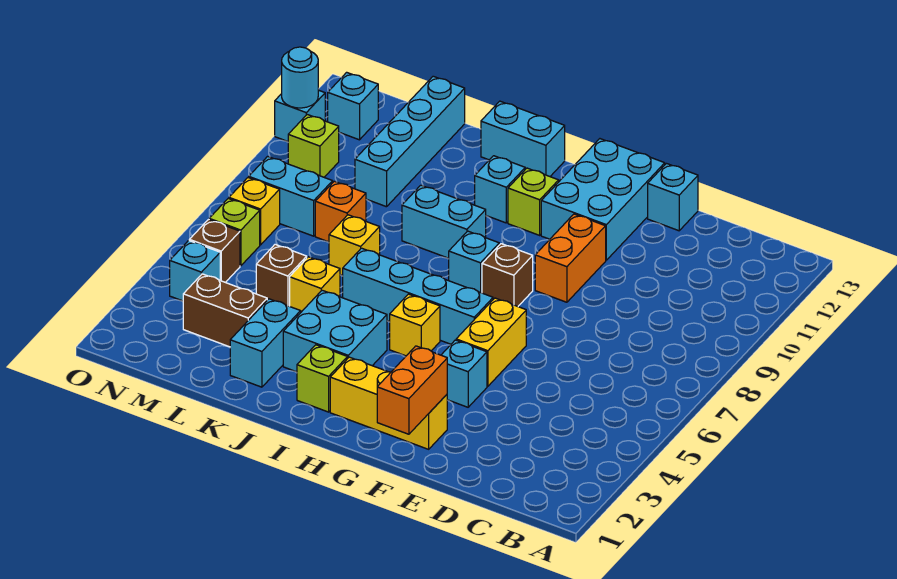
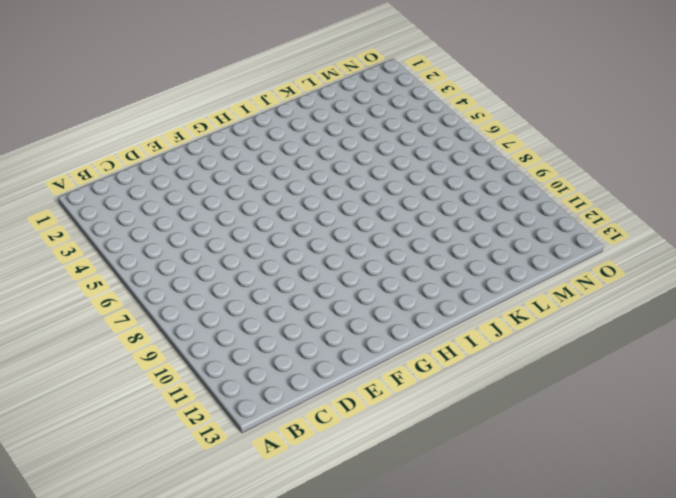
none -> cyan 1x1 brick [648,164,698,231]
none -> yellow 1x3 brick [330,357,447,449]
none -> cyan 1x1 brick [442,340,487,407]
none -> yellow 1x2 brick [456,298,526,386]

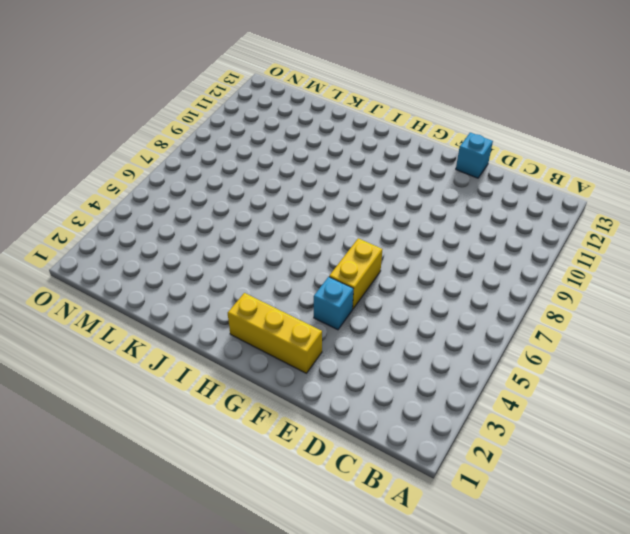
none -> orange 1x2 brick [535,214,606,302]
none -> cyan 2x3 brick [541,139,665,260]
none -> cyan 1x4 brick [343,248,493,344]
none -> brown 1x1 brick [482,244,533,306]

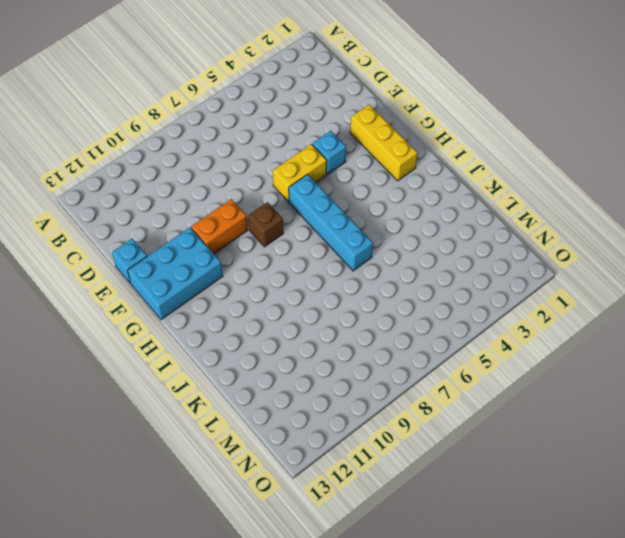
none -> yellow 1x1 brick [390,294,440,356]
none -> cyan 1x1 brick [449,231,499,293]
none -> lime 1x1 brick [508,168,559,235]
none -> lime 1x1 brick [297,345,347,412]

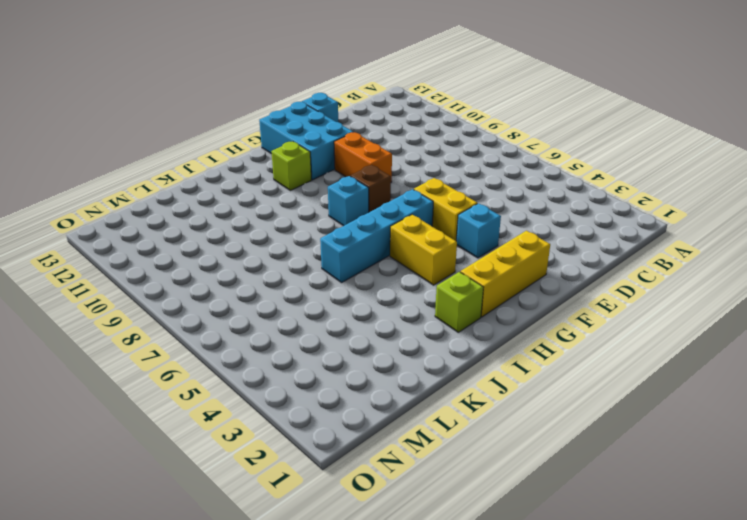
yellow 1x2 brick [390,214,457,285] -> yellow 1x1 brick [390,294,440,356]
none -> cyan 2x2 brick [283,290,387,372]
none -> cyan 1x2 brick [402,185,486,258]
none -> cyan 1x1 brick [475,156,525,223]
none -> cyan 1x2 brick [481,101,565,176]

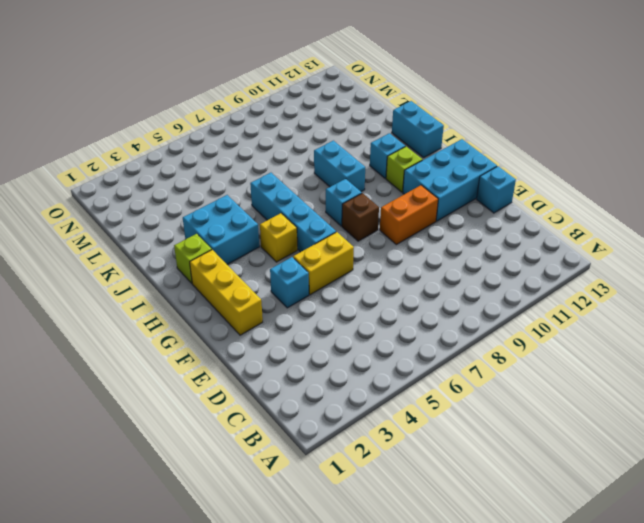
none -> cyan 1x2 brick [230,299,301,387]
none -> yellow 1x1 brick [290,257,340,312]
none -> yellow 1x1 brick [329,215,380,275]
none -> brown 1x2 brick [183,274,267,347]

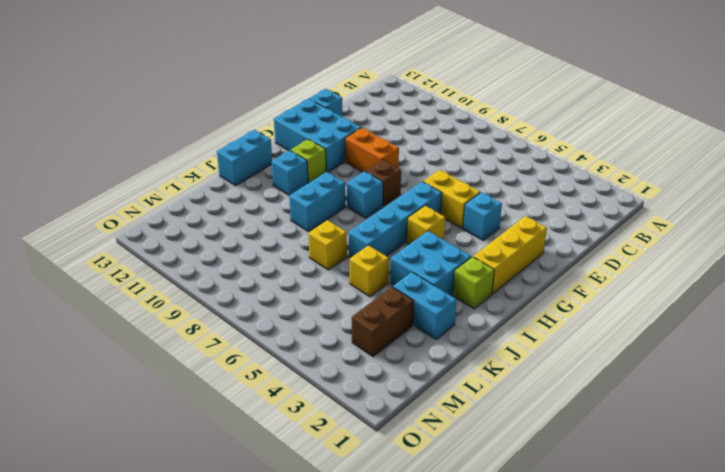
none -> brown 1x1 brick [256,244,307,306]
none -> orange 1x1 brick [315,181,366,242]
none -> cyan 1x4 brick [355,76,465,207]
none -> cyan 1x2 brick [249,156,333,236]

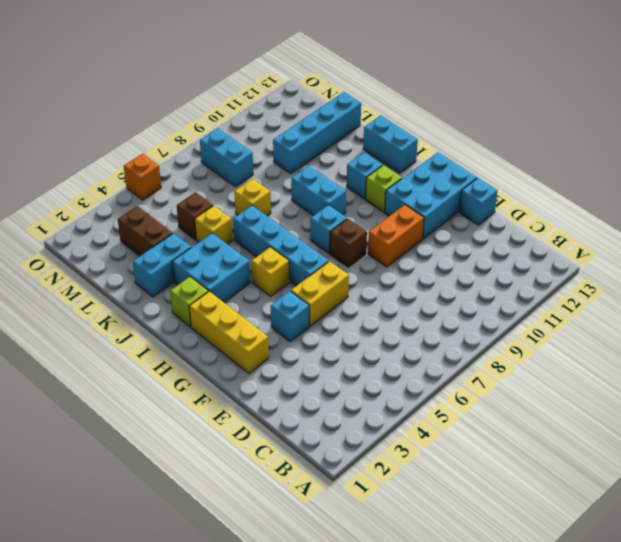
orange 1x1 brick [124,154,161,200] -> orange 1x1 brick moved to [315,181,366,242]
none -> cyan 1x1 brick [170,240,220,301]
none -> brown 1x1 brick [189,220,240,282]
none -> lime 1x1 brick [209,199,260,266]
none -> yellow 1x1 brick [229,177,280,245]

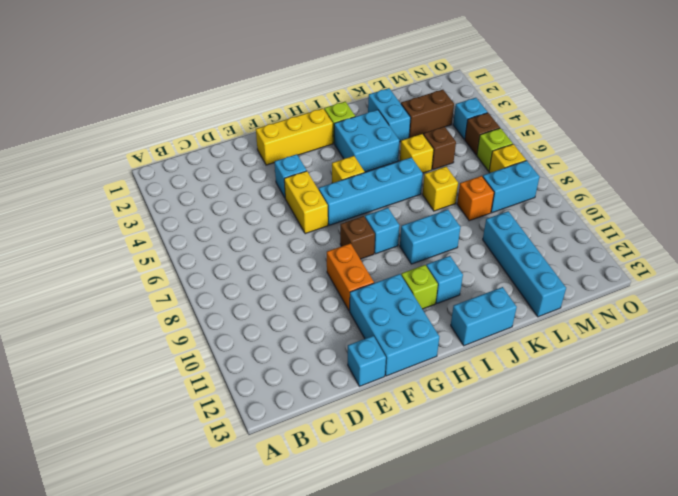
none -> lime 1x1 brick [288,115,339,177]
none -> cyan 1x1 brick [328,72,378,140]
none -> cyan 1x1 brick [275,90,325,141]
none -> orange 1x2 brick [377,346,447,434]

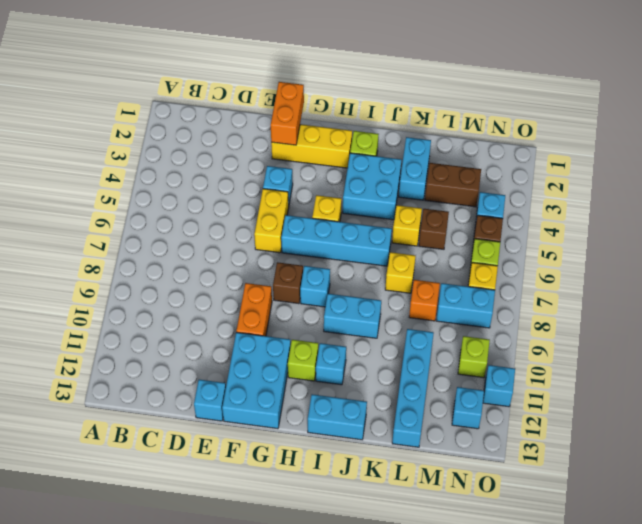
none -> cyan 1x1 round brick [282,47,318,108]

